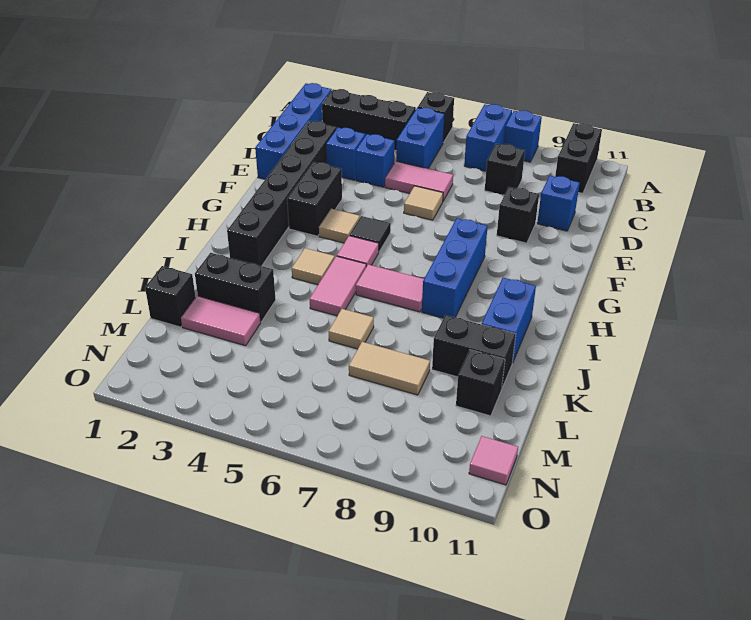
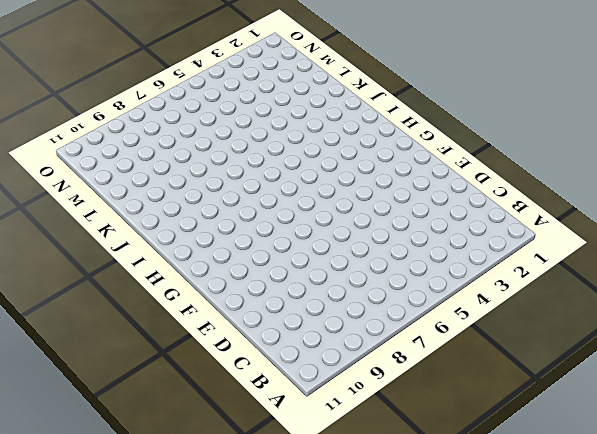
none -> black 1x1 brick [418,92,454,143]
none -> blue 1x2 brick [464,104,512,171]
none -> blue 1x1 brick [504,111,542,162]
none -> black 1x2 brick [555,123,602,193]

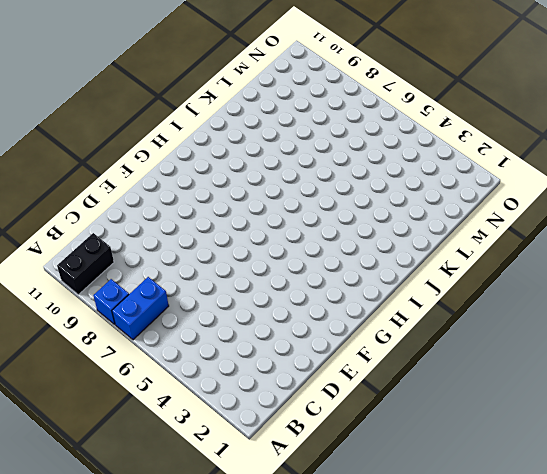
none -> black 1x1 brick [418,92,454,143]
none -> blue 1x4 brick [255,83,332,179]
none -> black 1x3 brick [322,89,416,151]
none -> blue 1x2 brick [396,108,445,169]

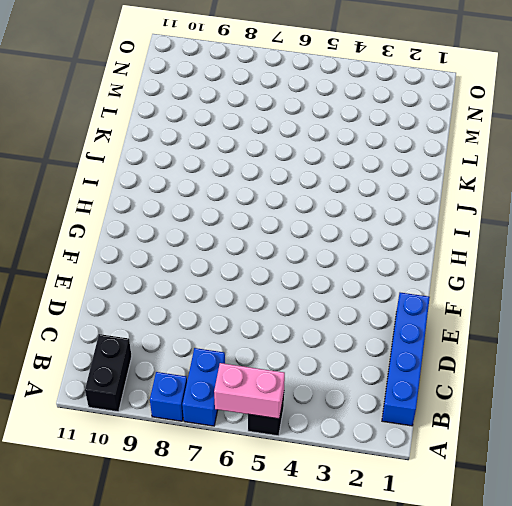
pink 1x2 brick [214,363,285,419] -> none
none -> black 1x3 brick [322,89,416,151]
none -> blue 1x2 brick [396,108,445,169]
none -> black 1x1 brick [485,144,525,195]
none -> black 1x6 brick [227,121,336,266]

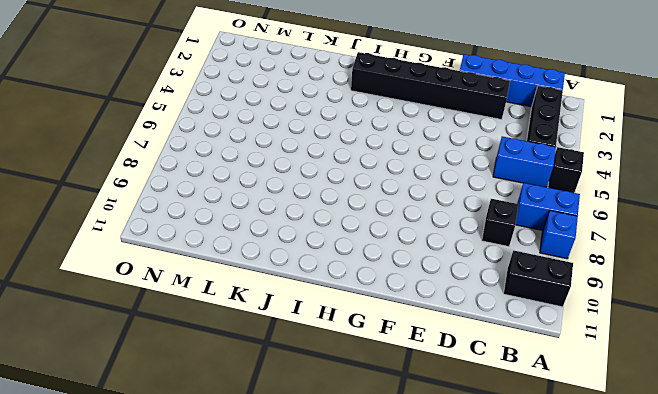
none -> blue 1x1 brick [326,128,365,180]
none -> blue 1x1 brick [356,134,395,187]
none -> pink 1x2 tile [385,161,453,201]
none -> blue 1x1 brick [537,176,580,231]

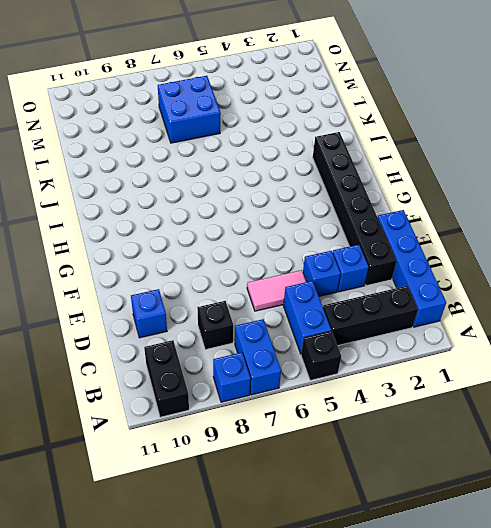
blue 2x2 brick [158,76,221,143] -> tan 1x2 tile [349,342,430,395]
none -> tan 1x1 tile [404,186,443,220]
none -> black 1x1 brick [497,187,539,243]
none -> black 1x2 brick [287,162,342,236]
none -> tan 1x1 tile [319,209,360,243]

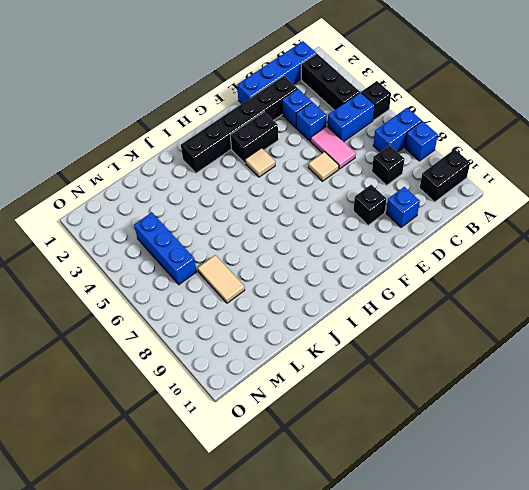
blue 1x3 brick [134,212,197,284] -> blue 1x3 brick turned to [422,218,488,318]
none -> black 1x1 tile [350,216,391,251]
none -> pink 1x1 tile [337,236,379,267]
none -> tan 1x1 tile [292,248,335,285]
none -> pink 1x2 tile [310,256,366,316]

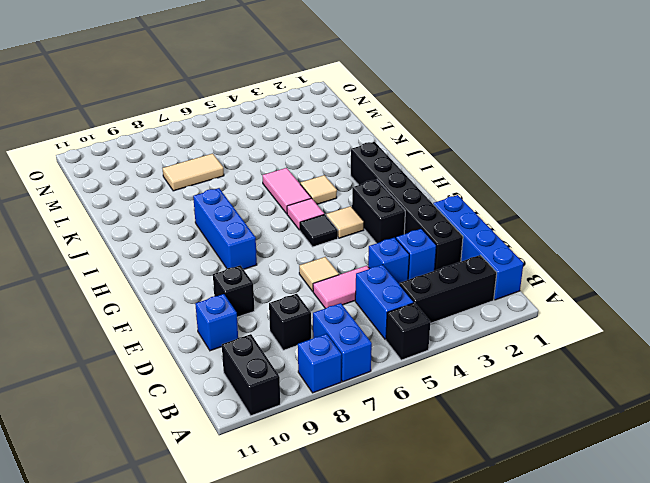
none -> pink 1x2 tile [356,264,424,312]
none -> blue 1x2 brick [482,278,536,363]
none -> black 1x2 brick [195,253,276,322]
none -> tan 1x1 tile [329,309,374,349]

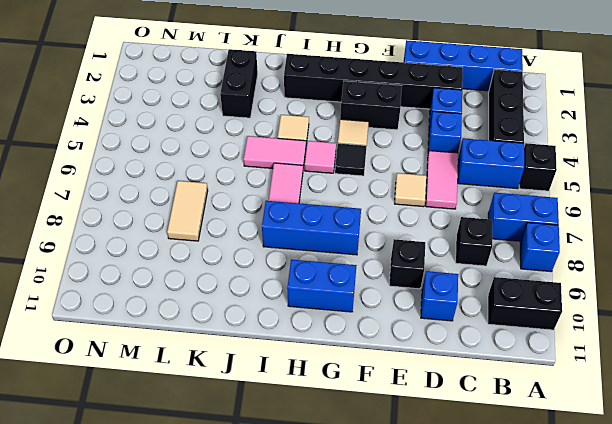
blue 1x2 brick [287,260,357,312] -> blue 1x2 brick moved to [482,278,536,363]
none -> tan 1x1 tile [329,309,374,349]
none -> black 1x2 brick [432,315,516,388]
none -> black 1x1 brick [145,266,196,327]
none -> pink 1x2 tile [181,296,261,346]

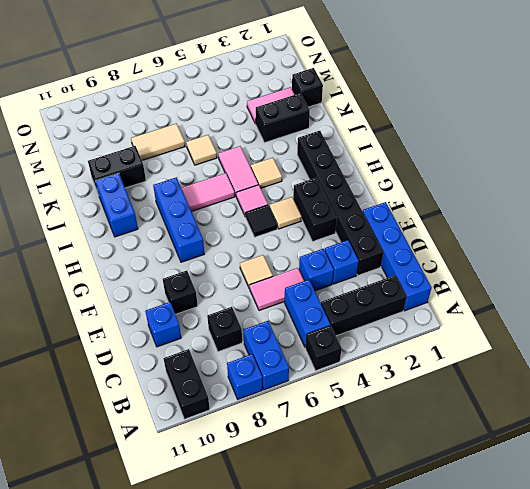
none -> black 1x1 brick [456,350,505,416]
none -> pink 1x1 tile [469,436,518,485]

